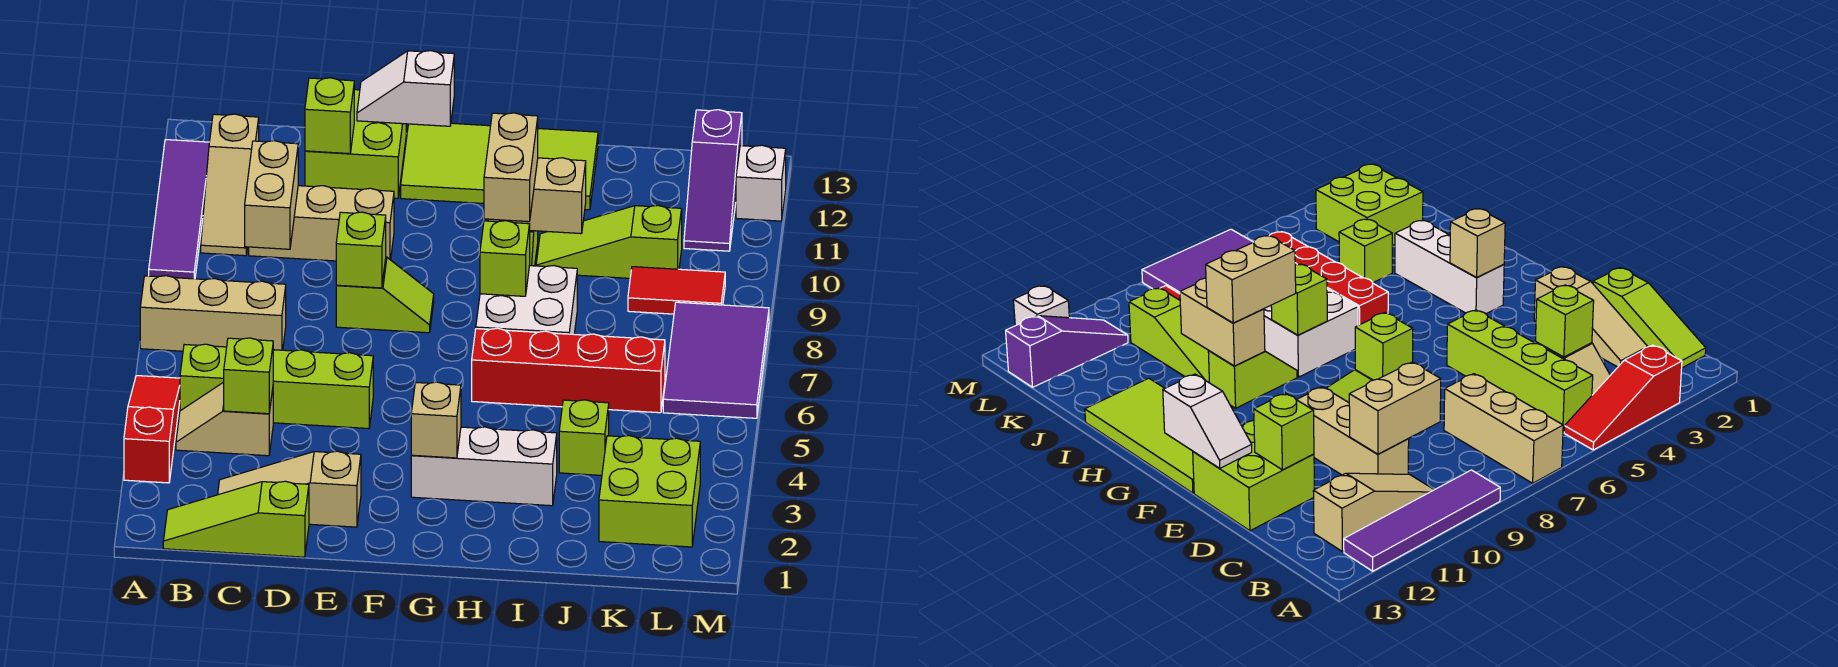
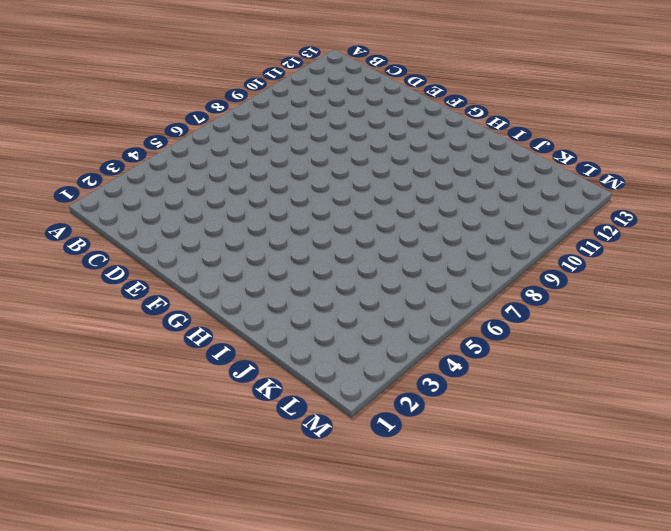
none -> red 1x3 slope [124,376,180,483]
none -> tan 1x3 brick [140,276,286,351]
none -> purple 1x4 tile [149,140,209,279]
none -> lime 1x3 slope [163,481,309,557]

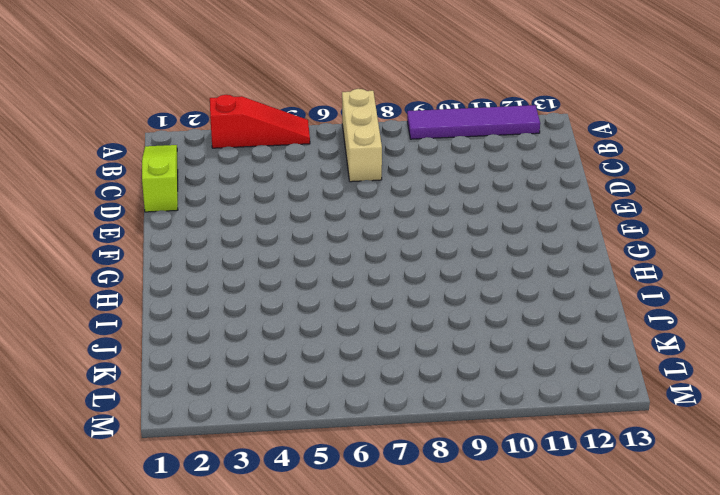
none -> tan 1x2 slope [176,382,273,456]
none -> lime 1x4 brick [180,344,373,429]
none -> tan 1x3 slope [201,114,259,256]
none -> tan 1x3 slope [218,451,361,527]

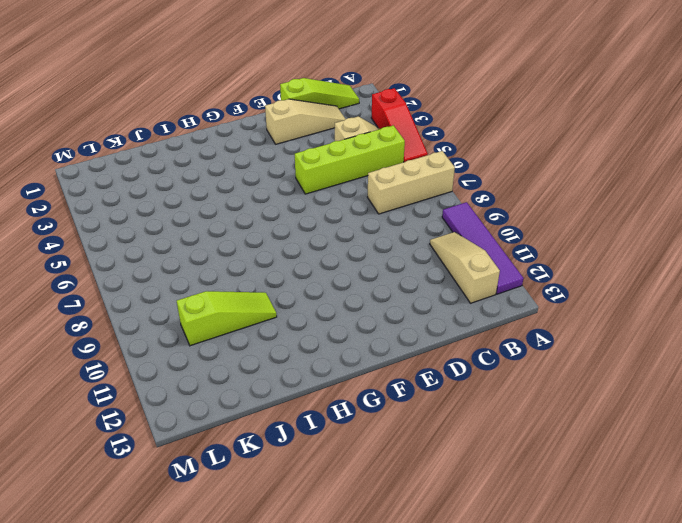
none -> tan 1x3 brick [249,186,394,261]
none -> lime 2x2 brick [305,90,406,198]
none -> lime 1x2 slope [336,257,434,333]
none -> lime 2x4 tile [401,123,598,210]

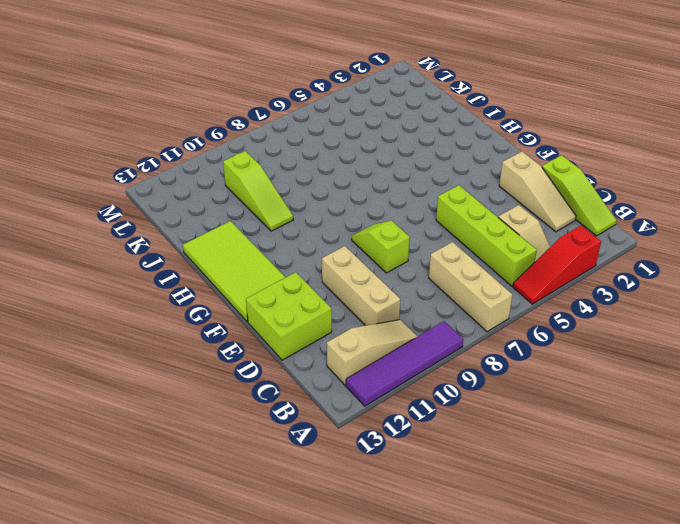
none -> white 1x3 brick [411,427,557,506]
none -> red 1x4 brick [472,328,665,413]
none -> white 2x2 brick [476,266,577,334]
none -> lime 1x2 slope [1208,351,1297,408]

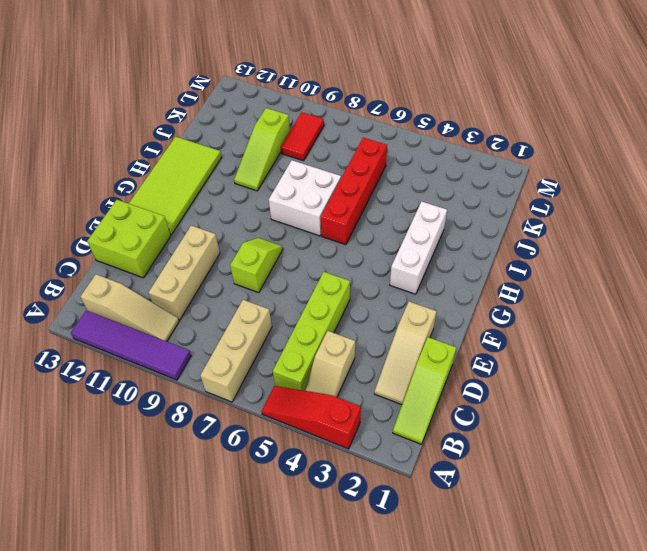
none -> lime 1x2 slope [1208,351,1297,408]
none -> lime 1x1 brick [559,400,609,475]
none -> lime 2x2 brick [599,436,700,547]
none -> purple 2x3 tile [663,302,769,418]

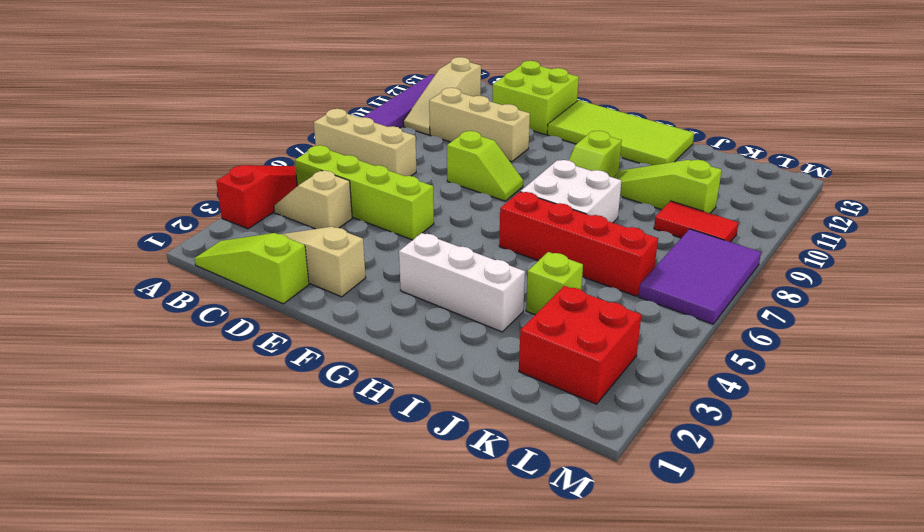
red 2x2 brick [519,286,641,404] -> lime 2x2 brick [599,436,700,547]
none -> purple 1x3 slope [684,110,742,251]
none -> white 1x1 brick [736,145,786,221]
none -> lime 1x1 brick [224,338,273,414]
none -> tan 1x2 brick [245,141,298,249]

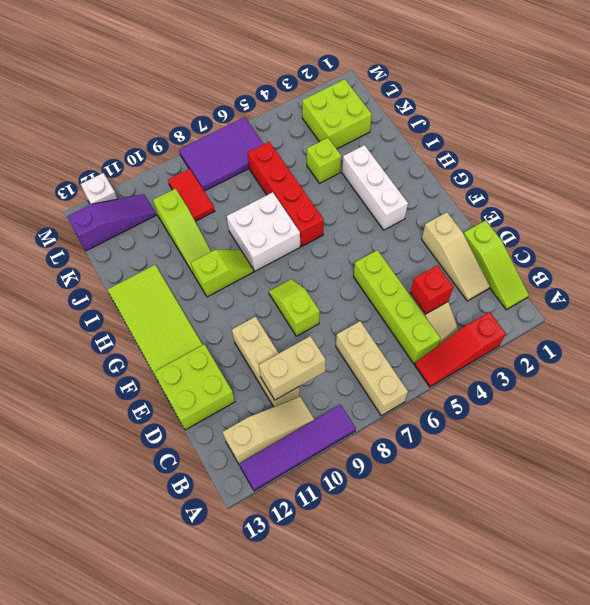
red 1x1 brick [410,265,453,314] -> lime 1x1 brick [224,338,273,414]
none -> lime 1x1 brick [305,78,354,154]
none -> lime 1x1 brick [336,212,386,288]
none -> white 1x2 slope [357,51,454,126]
none -> tan 1x1 brick [411,382,461,458]

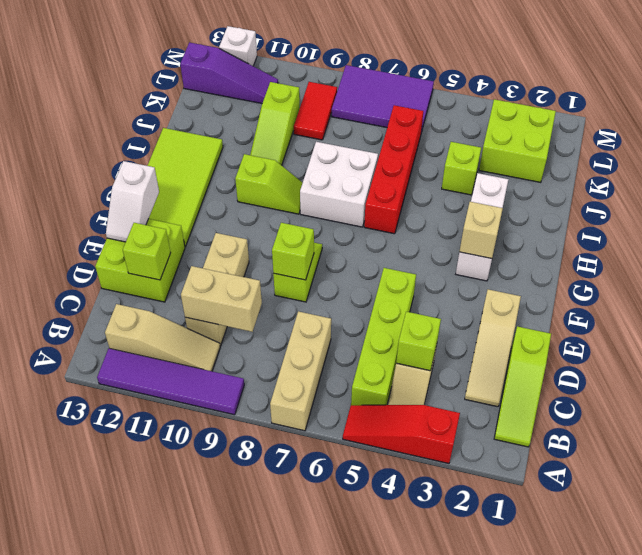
none -> lime 1x1 brick [480,221,530,296]
none -> tan 1x2 brick [488,158,586,234]
none -> tan 1x2 brick [484,113,538,222]

